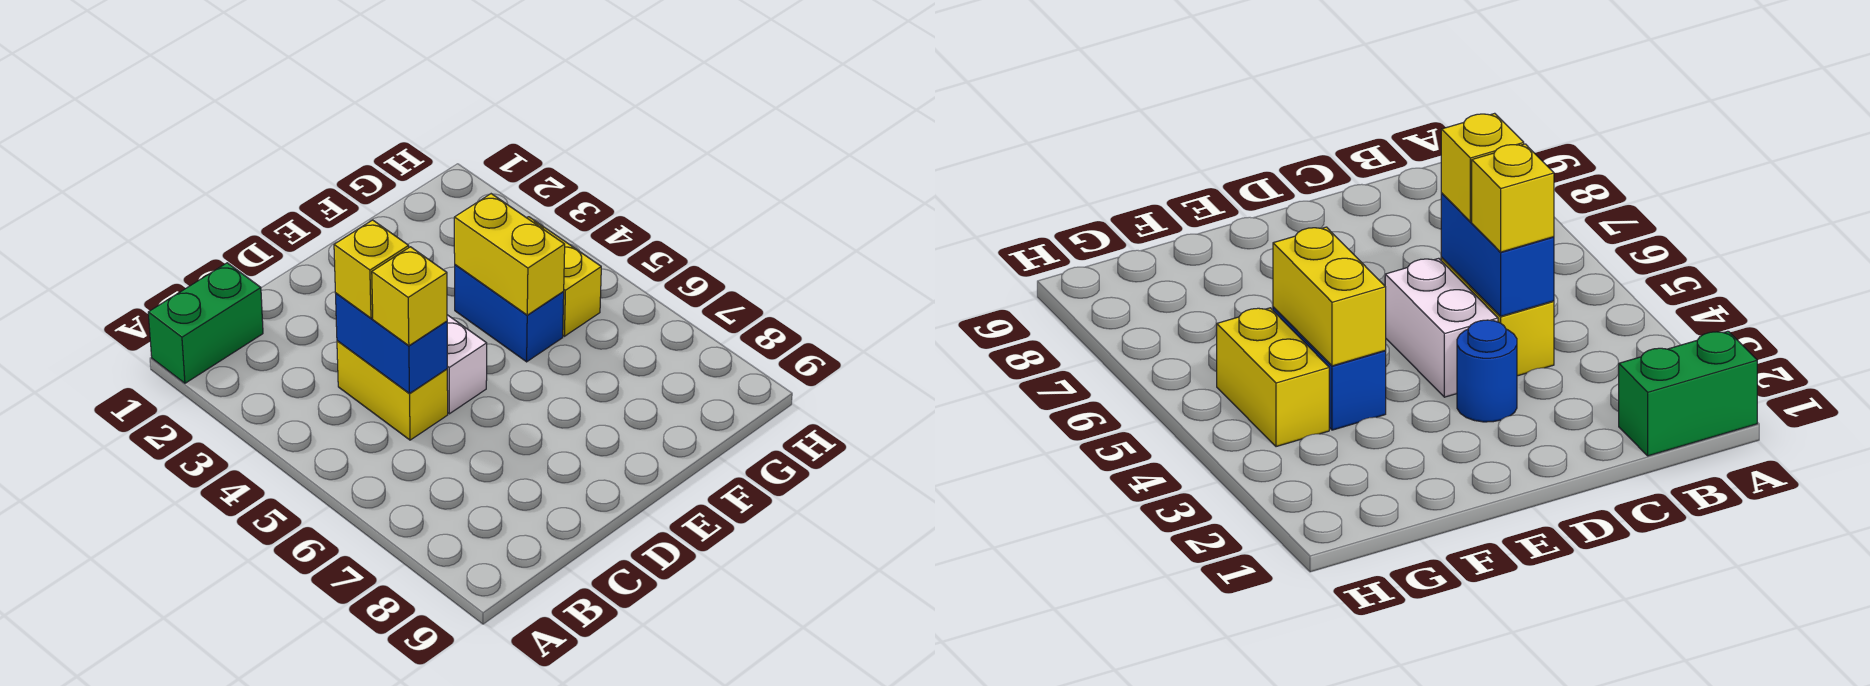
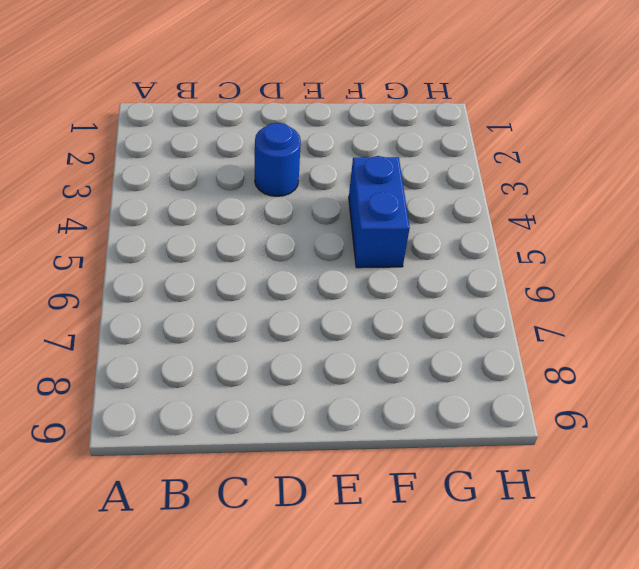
none -> green 1x2 brick [148,263,263,383]
none -> yellow 1x2 brick [337,341,448,440]

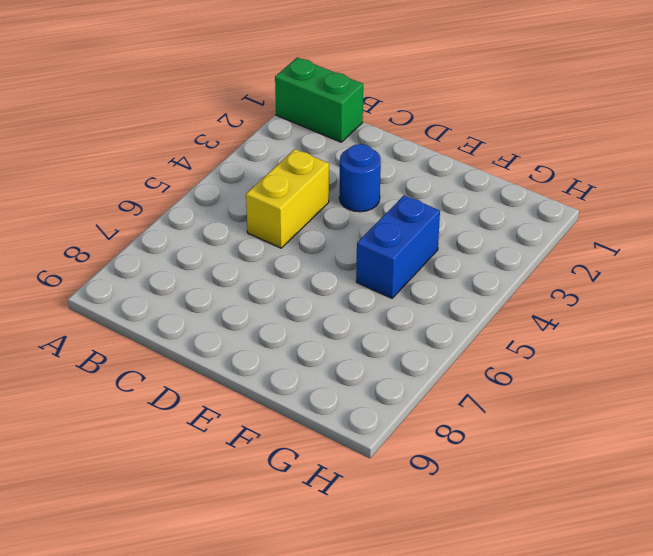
none -> white 1x2 brick [447,315,487,414]
none -> yellow 1x2 brick [527,217,601,336]

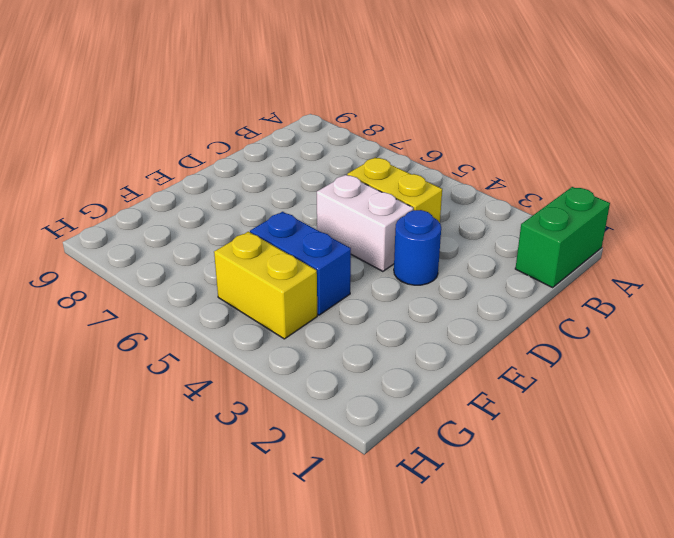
none -> blue 1x2 brick [336,293,447,393]
none -> yellow 1x2 brick [454,194,565,315]

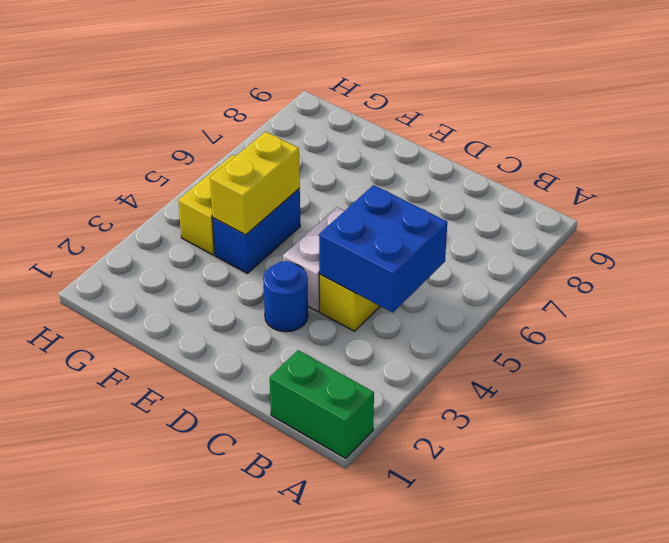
blue 2x2 brick [319,185,447,313] -> blue 1x2 brick [336,293,447,393]
none -> yellow 1x1 brick [334,220,409,318]
none -> yellow 1x1 brick [372,247,447,346]

